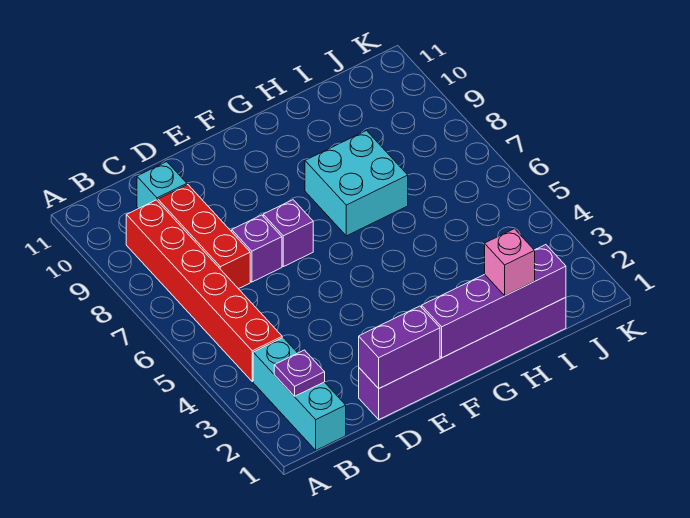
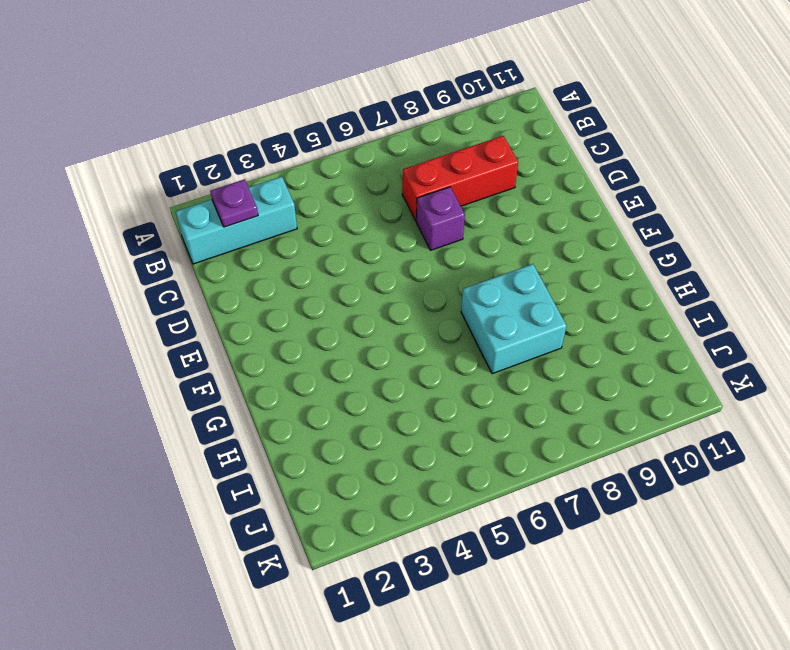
none -> red 1x6 brick [126,200,282,382]
none -> cyan 1x1 brick [137,162,187,209]
none -> purple 1x6 brick [359,298,566,419]

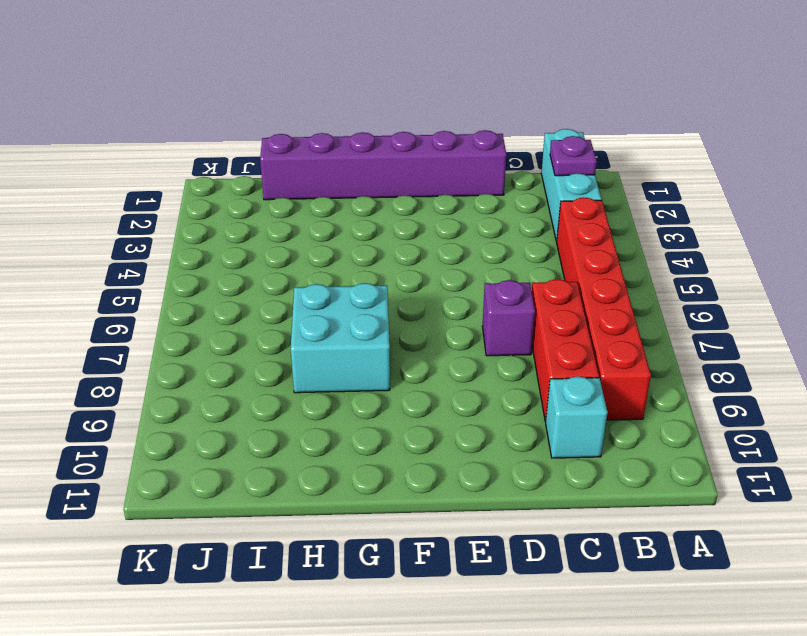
none -> purple 1x1 brick [263,200,313,267]
none -> purple 1x2 brick [359,306,440,388]
none -> purple 1x4 brick [422,245,566,358]

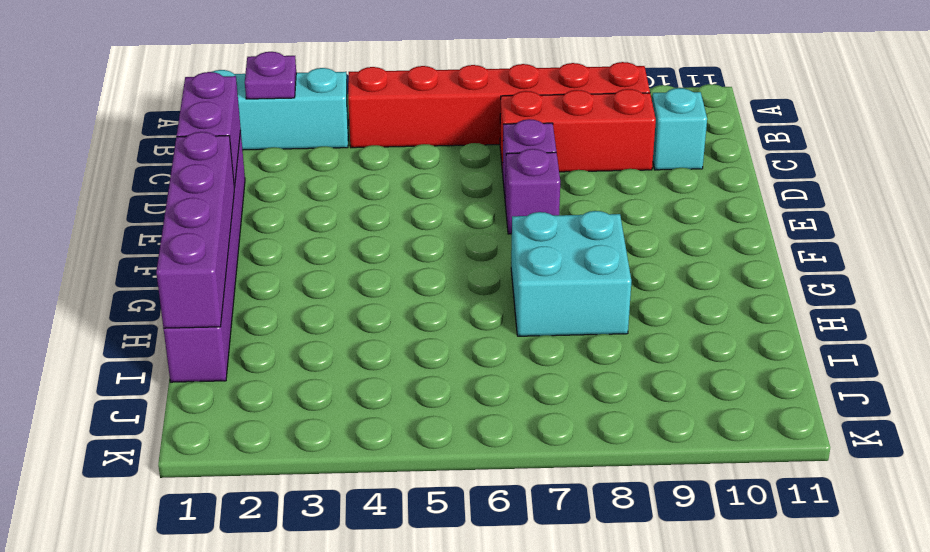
none -> pink 1x1 brick [485,229,535,296]

